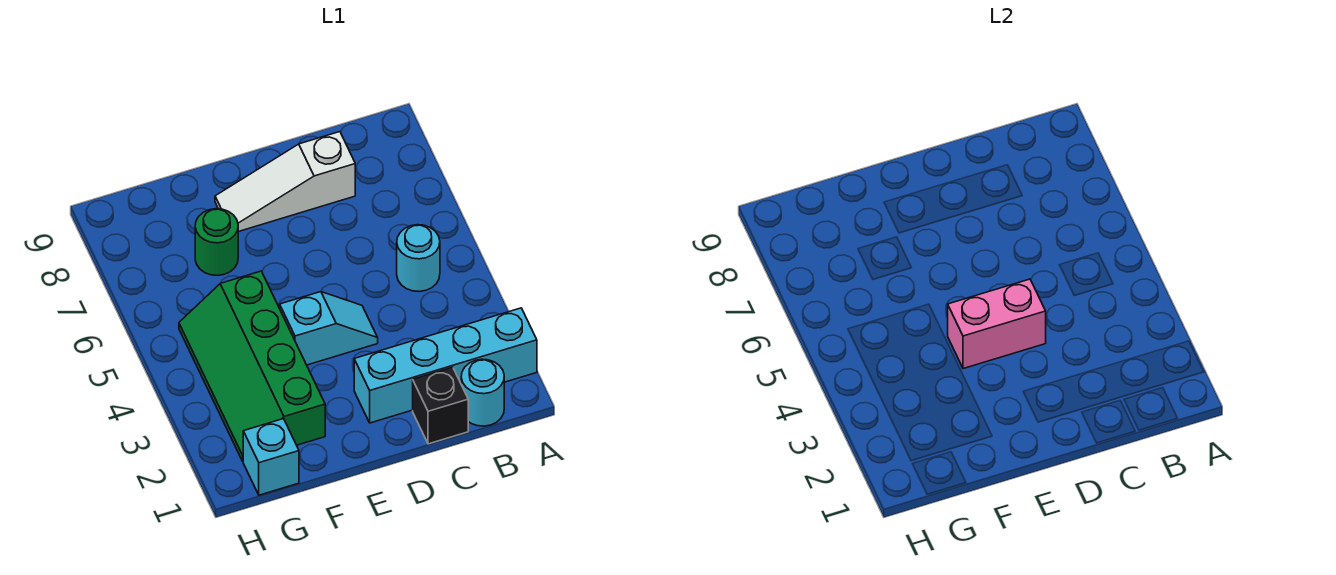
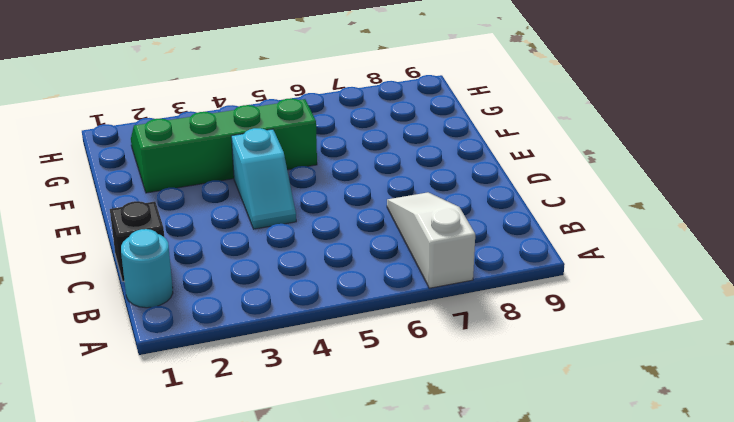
white 1x3 slope [387,192,475,288] -> white 1x3 slope moved to [215,132,355,232]
none -> cyan 1x4 brick [354,308,537,423]
none -> cyan 1x1 round brick [397,225,440,292]

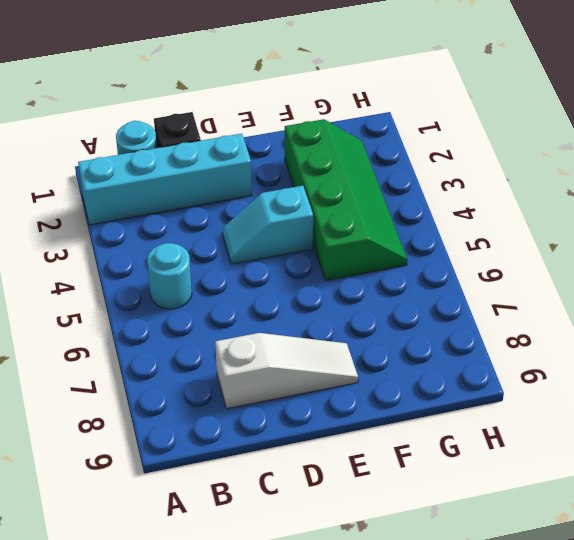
none -> green 1x1 round brick [195,209,238,275]
none -> cyan 1x1 brick [243,419,299,495]

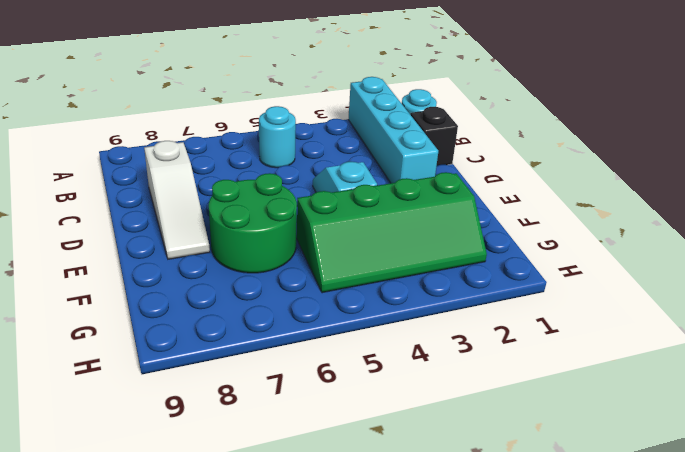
green 2x2 round brick [209,173,297,273] -> green 1x1 round brick [195,209,238,275]
none -> cyan 1x1 brick [243,419,299,495]
none -> pink 1x2 brick [948,279,1046,369]

